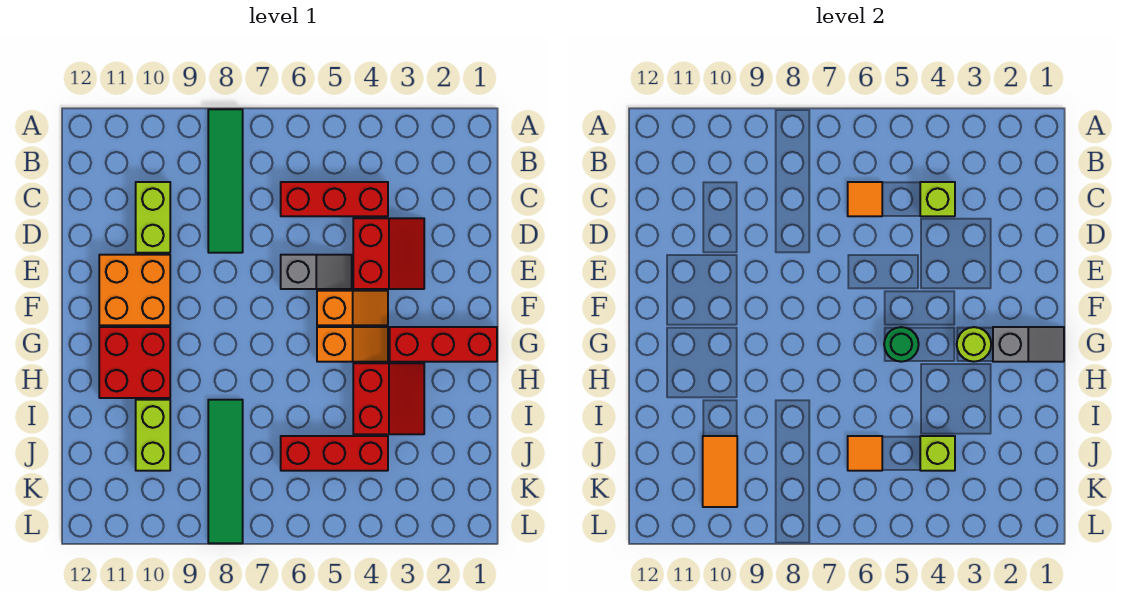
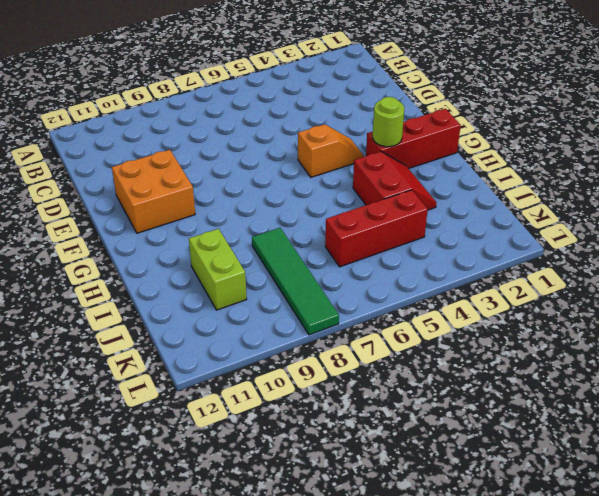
none -> green 1x4 tile [208,109,243,253]
none -> red 1x3 brick [281,182,388,216]
none -> lime 1x2 brick [136,182,170,253]

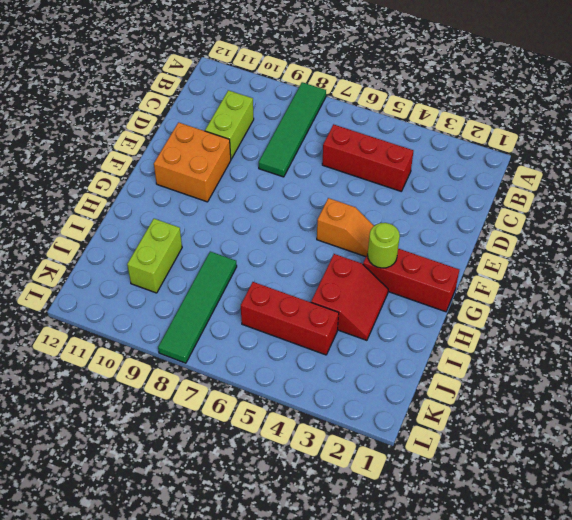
none -> red 2x2 slope [353,218,424,289]
none -> grey 1x2 slope [281,255,352,289]
none -> orange 1x2 slope [317,327,388,362]

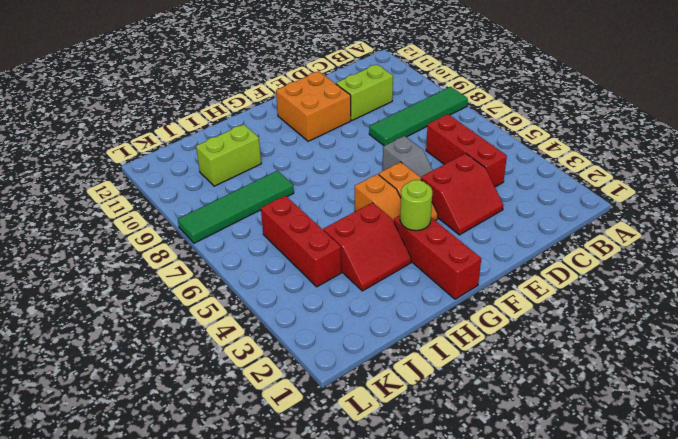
none -> red 2x2 brick [99,327,170,398]
none -> lime 1x1 brick [920,182,955,216]
none -> orange 1x1 tile [848,182,882,216]

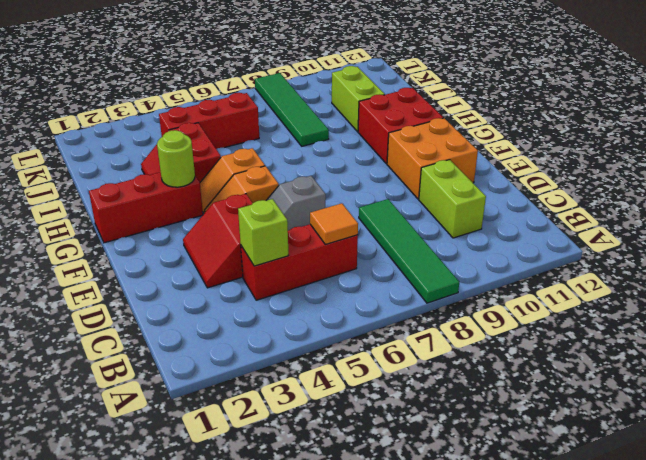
none -> grey 1x2 slope [993,327,1064,362]
none -> green 1x1 round brick [884,327,919,362]
none -> lime 1x1 brick [920,436,955,471]

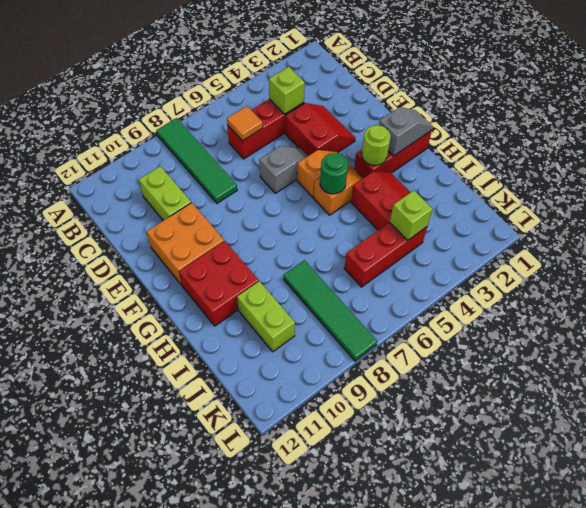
none -> orange 1x1 tile [848,436,882,471]
none -> orange 1x2 tile [703,436,737,507]

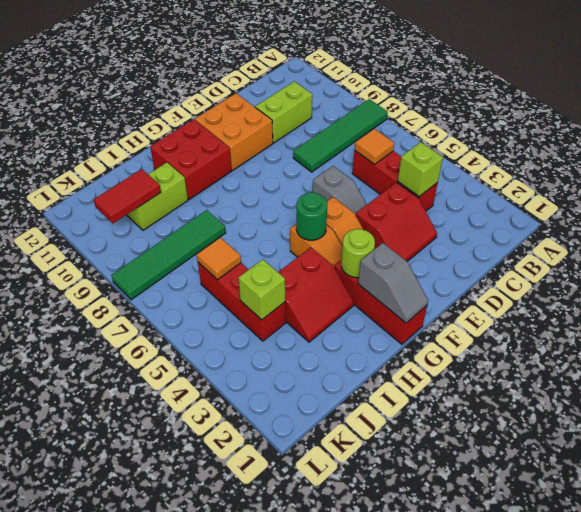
red 1x2 tile [94,169,161,223] -> orange 1x2 tile [703,436,737,507]

